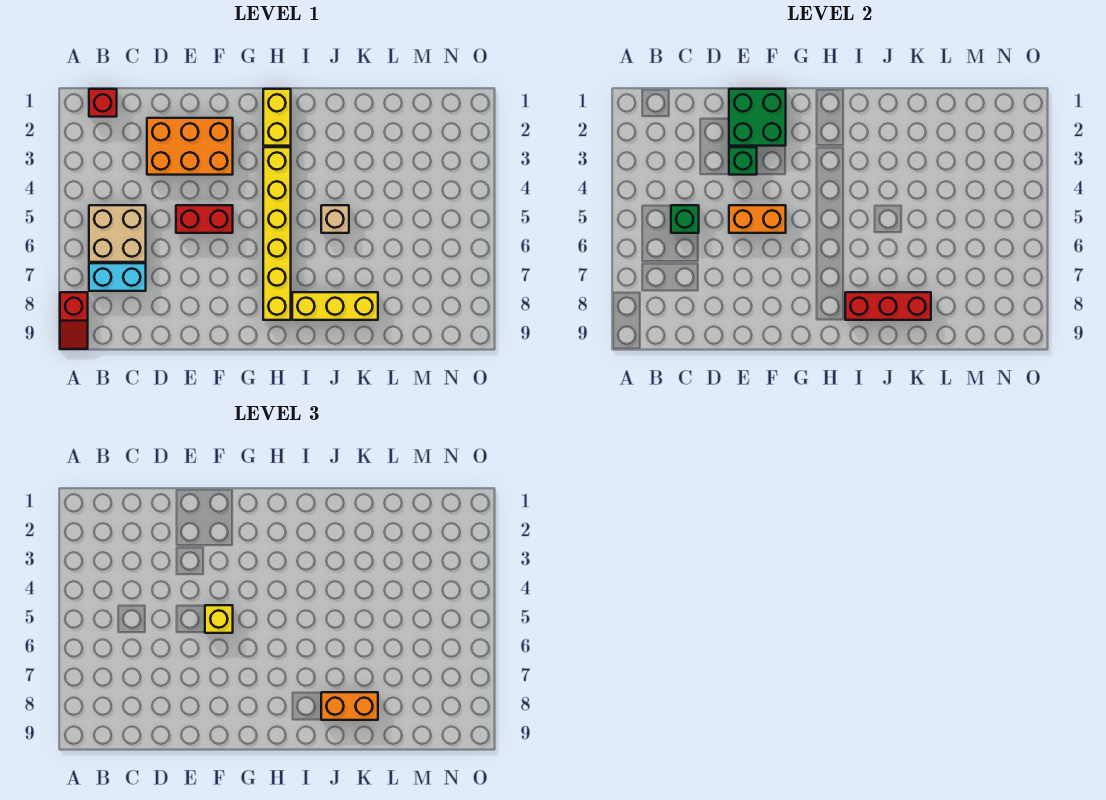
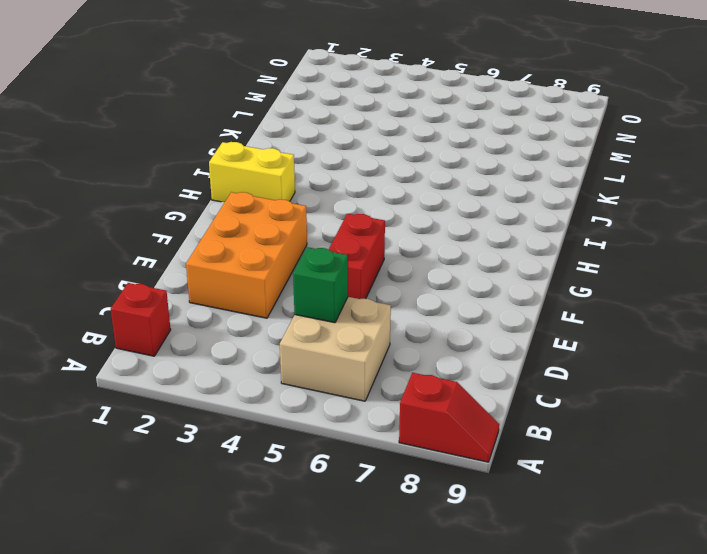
none -> cyan 1x2 brick [89,263,146,291]
none -> yellow 1x6 brick [263,147,291,320]
none -> yellow 1x3 brick [292,292,378,320]

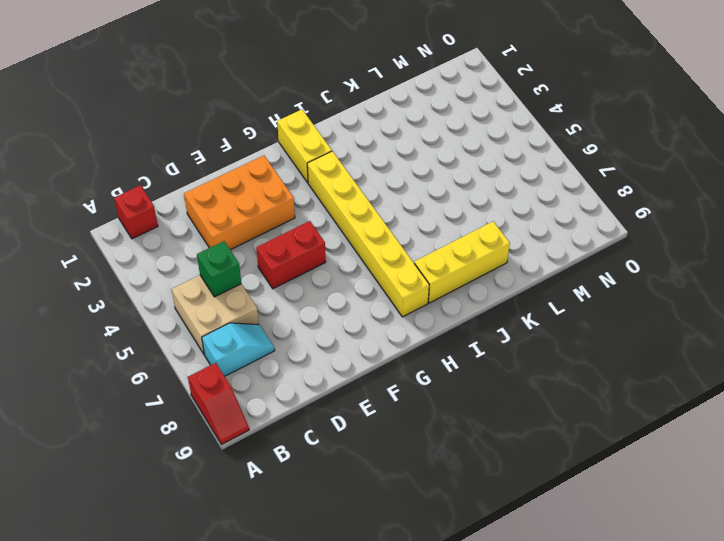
cyan 1x2 slope [202,323,275,376] -> cyan 1x2 brick [89,263,146,291]
none -> tan 1x1 brick [321,205,349,233]
none -> green 2x2 brick [729,89,786,146]
none -> green 1x1 brick [729,147,757,175]

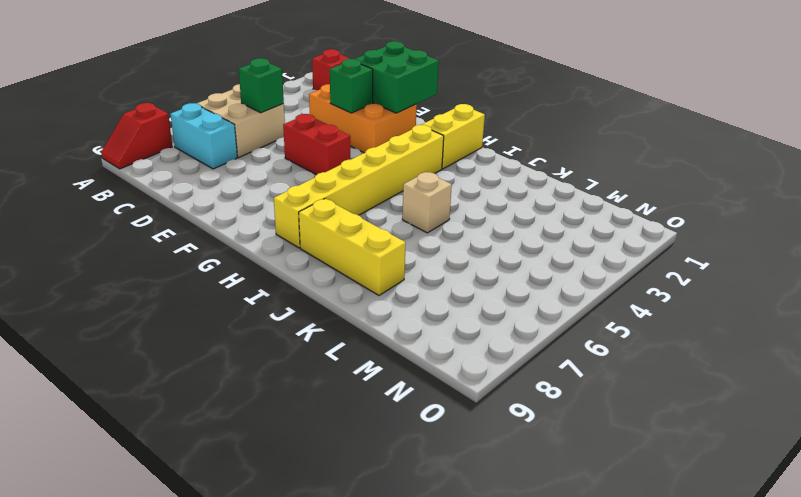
none -> orange 1x2 brick [729,205,786,233]
none -> red 1x3 brick [845,292,931,320]
none -> yellow 1x1 brick [205,605,233,633]

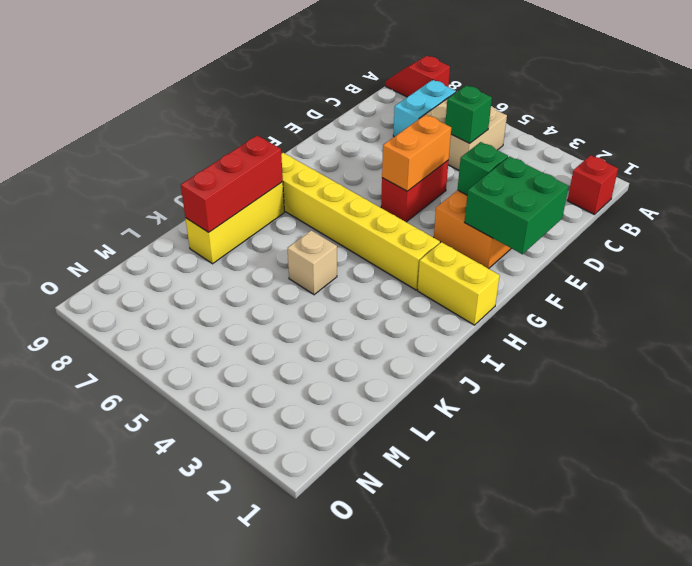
none -> yellow 1x1 brick [205,605,233,633]
none -> orange 1x2 brick [321,692,378,720]

